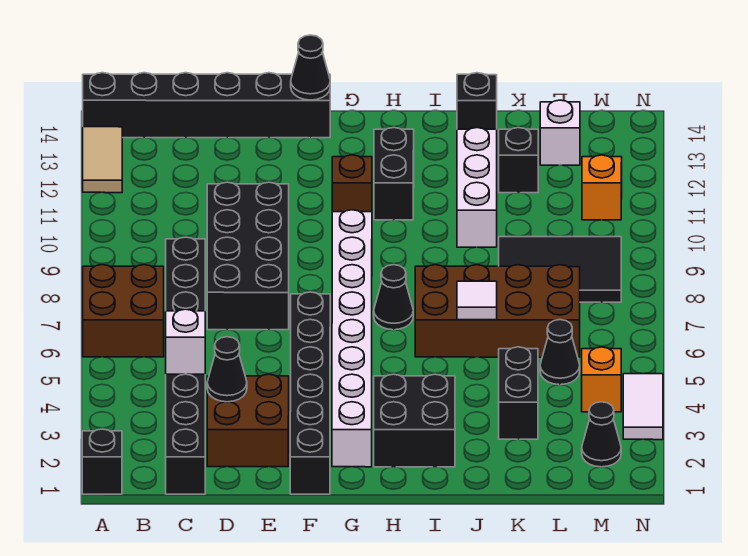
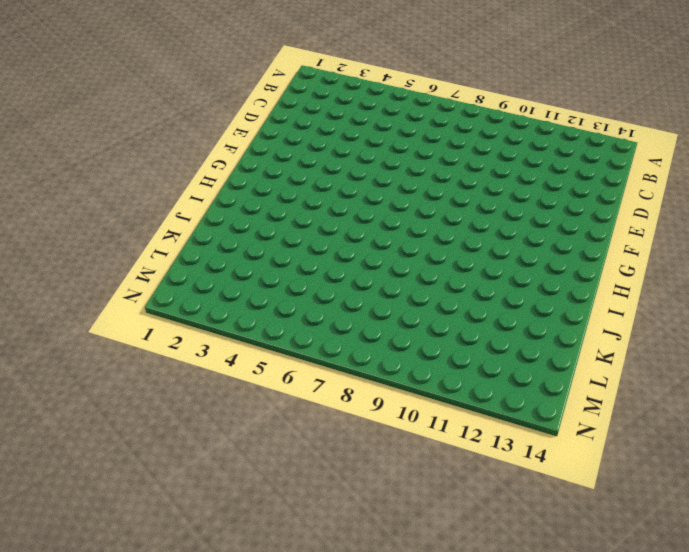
none -> black 1x1 brick [82,429,122,494]
none -> brown 2x2 brick [83,265,164,357]
none -> tan 1x2 tile [83,127,122,193]

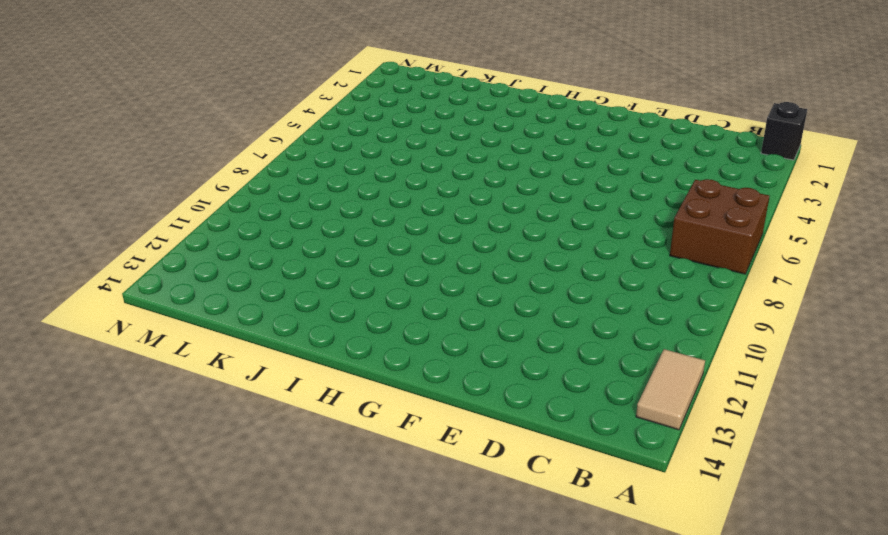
none -> black 1x6 brick [83,73,330,138]
none -> black 1x8 brick [166,237,205,494]
none -> brown 2x2 brick [207,374,289,467]

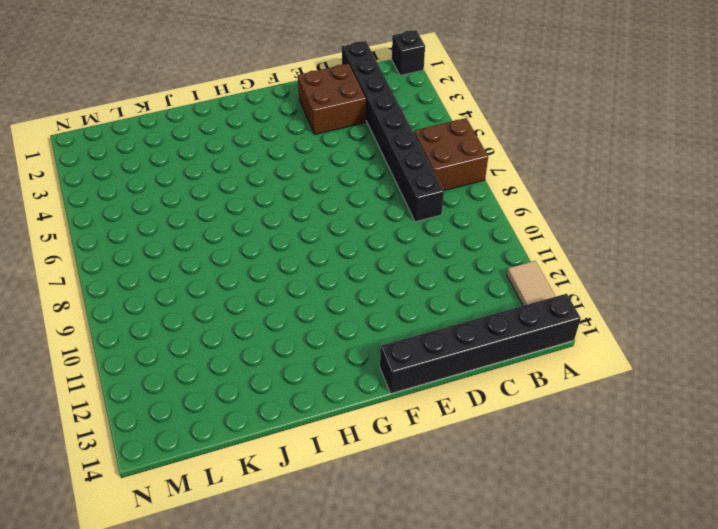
none -> black 2x4 brick [207,182,289,330]
none -> black 1x6 brick [290,292,330,494]
none -> white 1x8 brick [332,210,372,467]

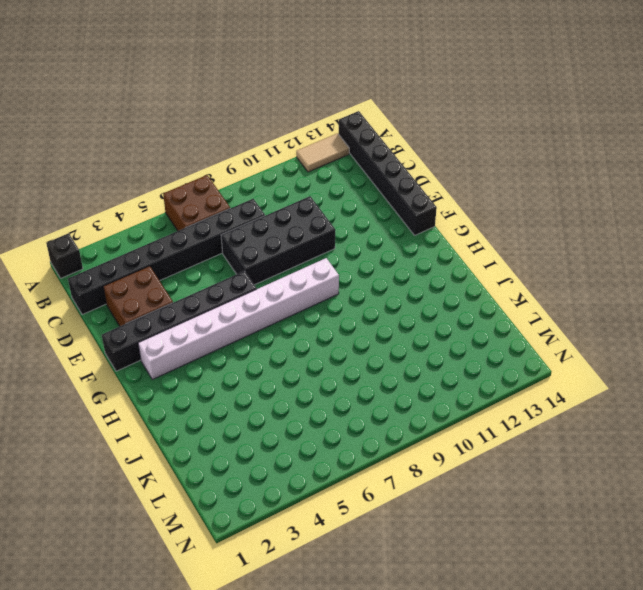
none -> brown 1x1 brick [332,155,372,212]
none -> black 2x2 brick [374,374,455,467]
none -> black 1x1 cone [374,265,413,330]

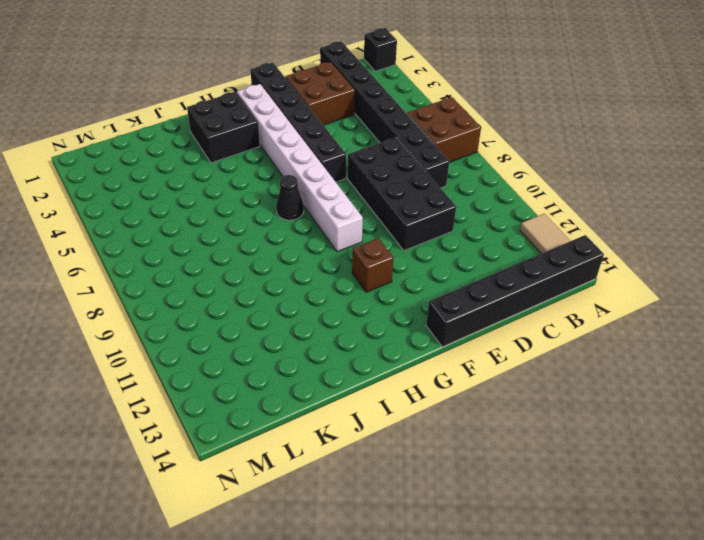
none -> black 1x2 brick [374,128,414,220]
none -> brown 2x4 brick [415,265,580,357]
none -> white 1x3 brick [457,128,497,247]

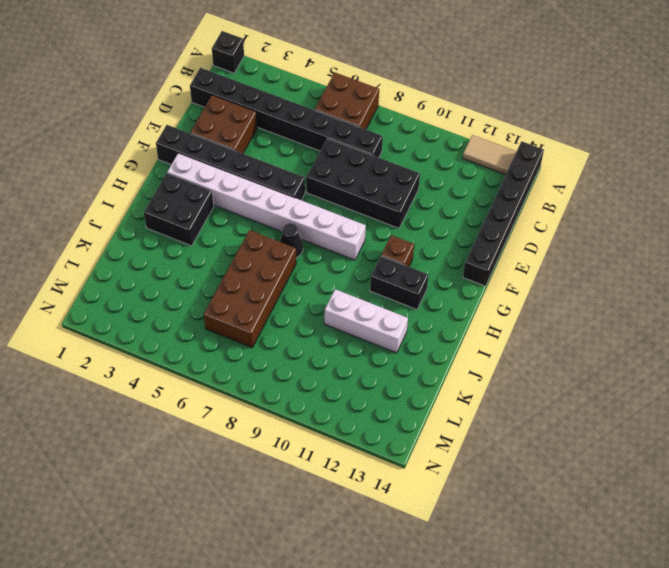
none -> black 1x1 brick [457,73,497,129]
none -> black 1x2 brick [499,347,538,439]
none -> black 2x3 tile [499,237,621,302]

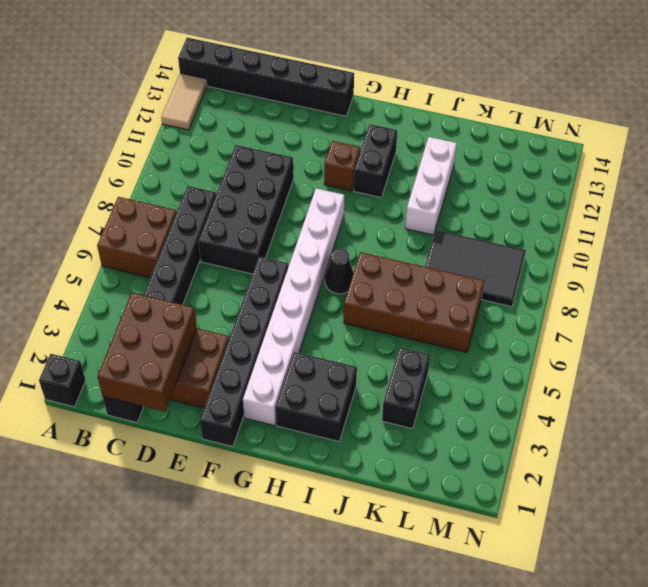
brown 2x3 brick [97,293,197,412] -> black 1x1 cone [207,337,247,402]
none -> black 1x1 brick [457,73,497,129]
none -> black 1x1 brick [499,128,538,193]
none -> black 1x1 cone [540,320,580,385]

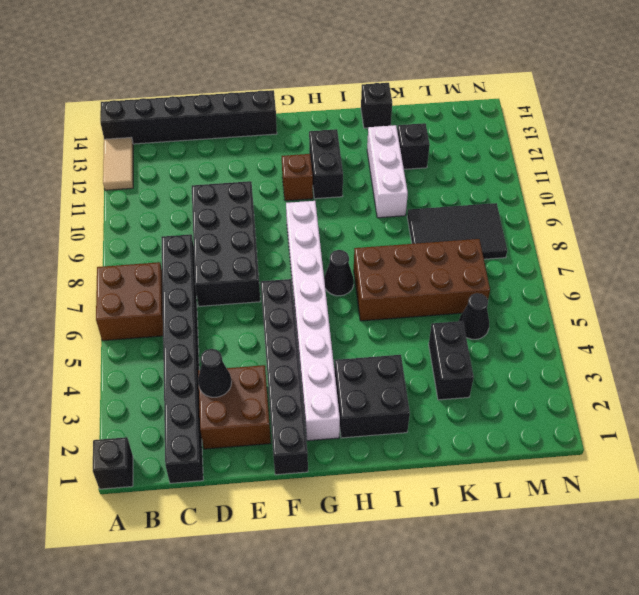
none -> white 1x1 brick [540,100,580,165]
none -> black 1x1 cone [582,402,621,467]
none -> orange 1x1 brick [582,347,621,412]

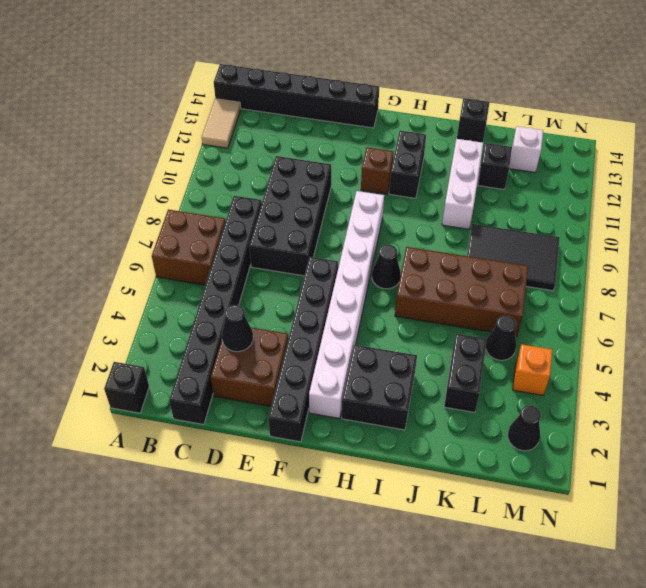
none -> orange 1x1 brick [582,155,622,220]
none -> white 1x2 tile [623,374,663,440]
none -> white 1x1 brick [166,309,205,374]

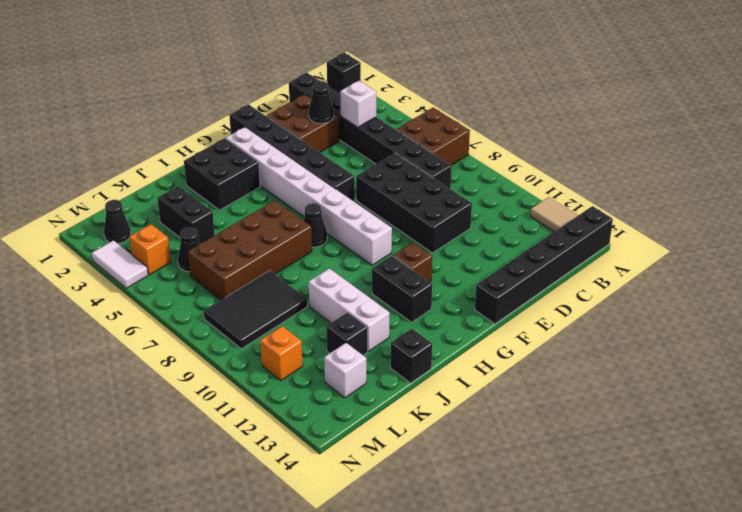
none -> black 1x1 cone [291,35,330,100]
none -> white 1x1 tile [457,281,497,320]

